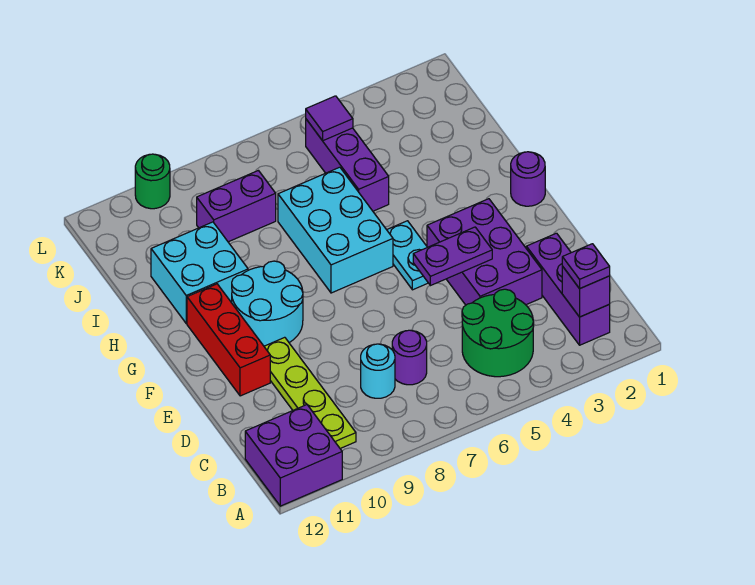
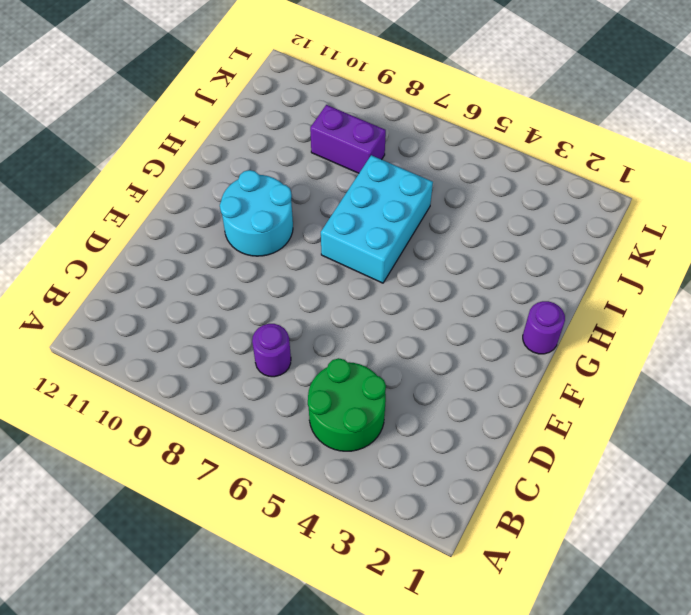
none -> purple 2x2 brick [245,405,342,506]
none -> purple 1x3 brick [526,233,610,345]
none -> lime 1x4 plate [264,337,356,448]

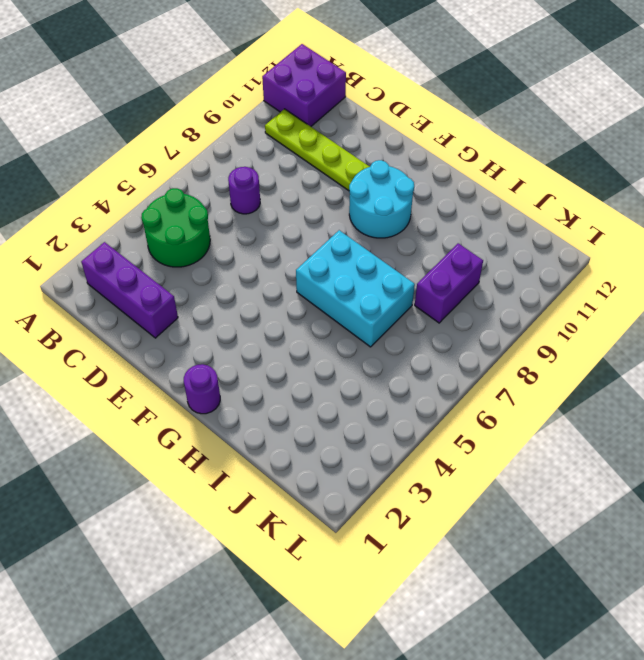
none -> cyan 1x1 round brick [361,344,395,398]
none -> purple 2x3 brick [427,199,542,305]
none -> red 1x3 brick [187,284,270,396]

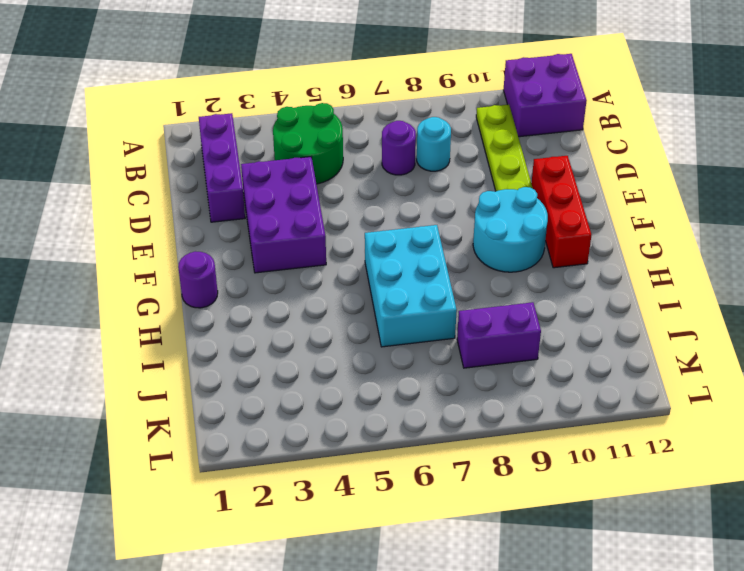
none -> cyan 1x2 plate [387,221,428,290]
none -> cyan 2x2 brick [151,222,248,323]
none -> purple 1x3 brick [306,119,389,211]

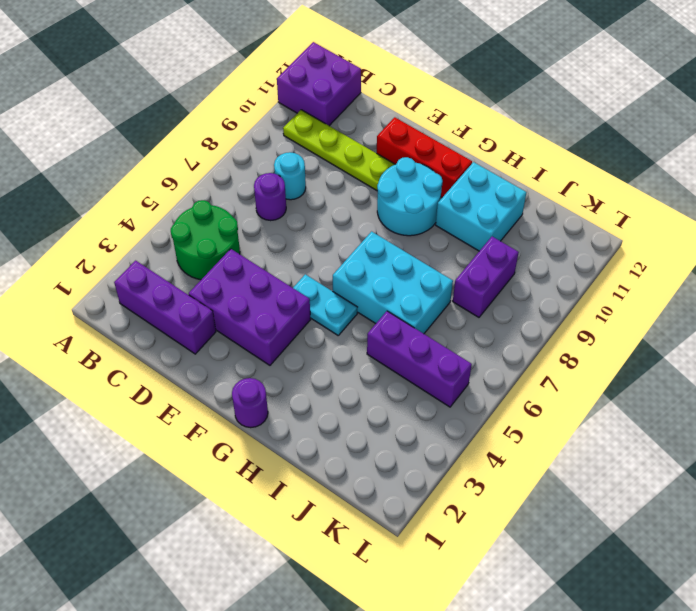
none -> green 1x1 round brick [135,154,170,209]
none -> purple 1x1 brick [562,266,610,317]
none -> purple 1x2 plate [413,227,492,286]

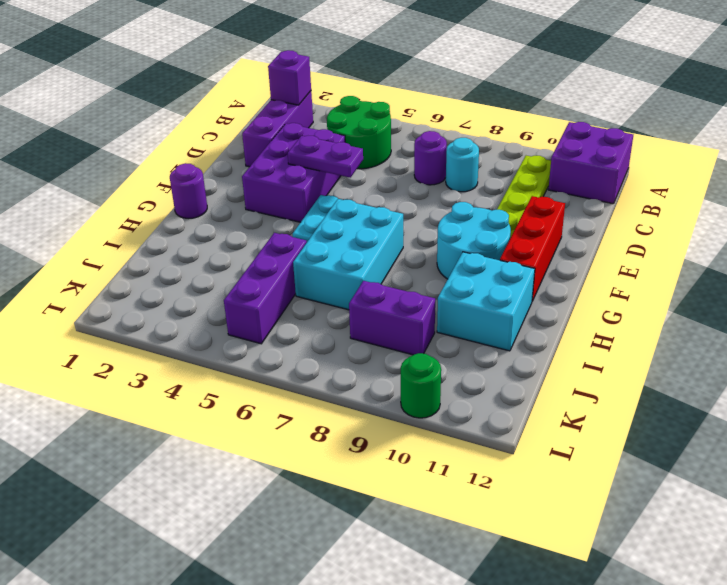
none -> purple 1x1 tile [306,96,353,141]
none -> purple 1x1 plate [562,244,610,289]

